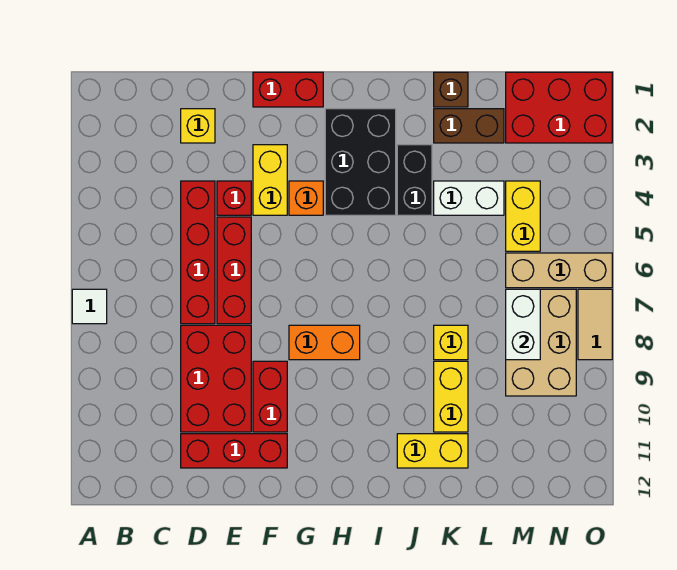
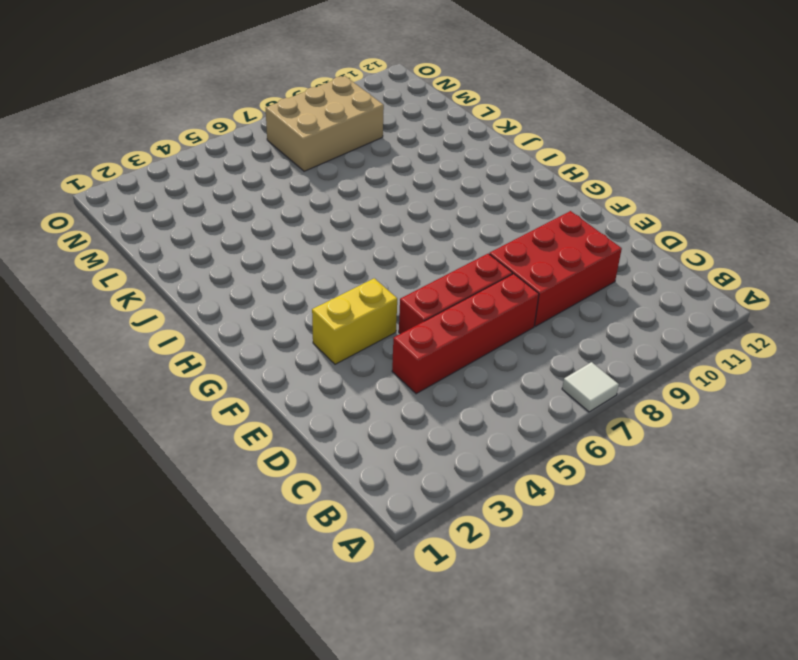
none -> yellow 1x1 brick [181,109,215,143]
none -> red 1x3 brick [181,434,287,468]
none -> red 1x1 brick [217,181,251,215]

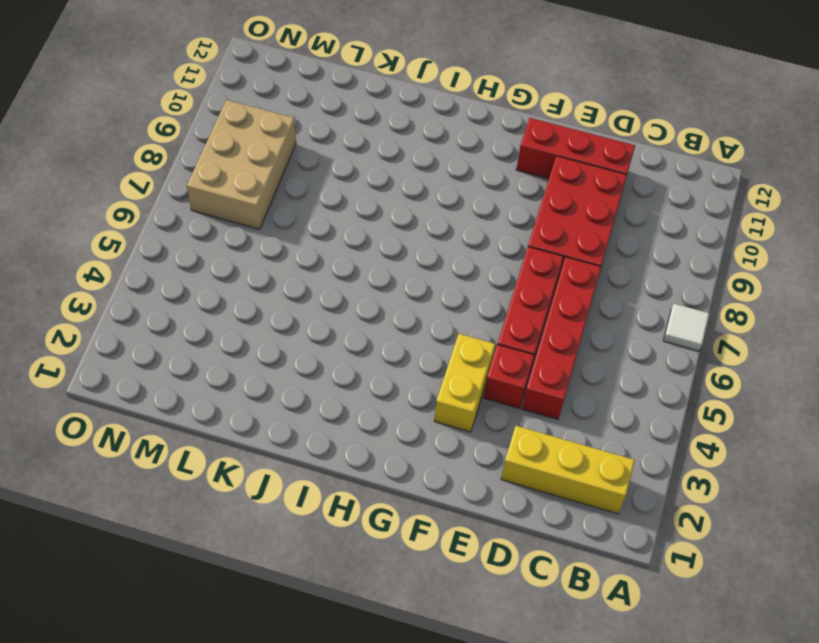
yellow 1x3 brick [501,426,635,514] -> yellow 1x1 brick [181,109,215,143]
none -> red 1x2 brick [253,72,323,107]
none -> red 1x2 brick [253,361,287,432]
none -> orange 1x1 brick [289,181,323,215]

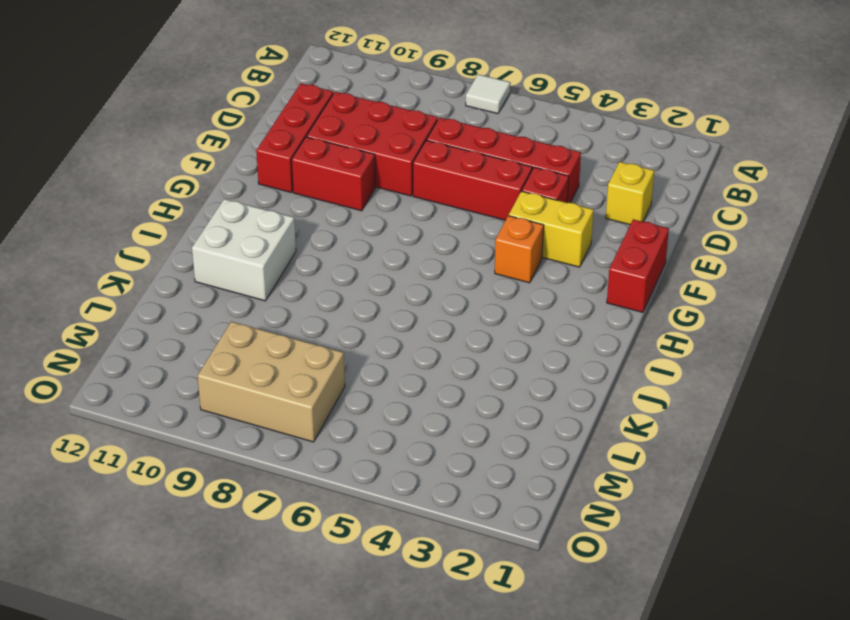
white 2x2 brick [192,199,296,301] -> yellow 1x2 brick [397,434,468,468]
none -> orange 1x2 brick [289,325,360,360]
none -> black 2x3 brick [325,109,396,215]
none -> black 1x2 brick [397,145,432,215]

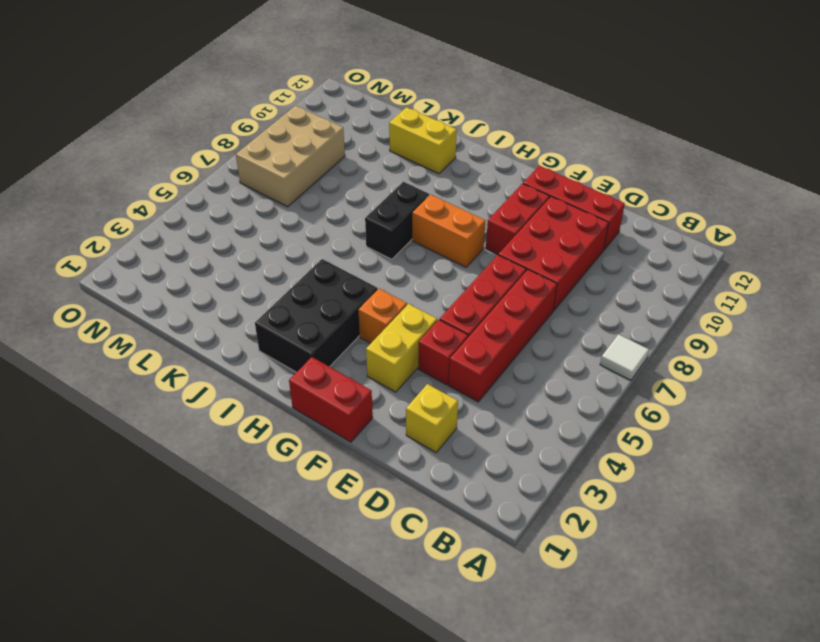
black 1x2 brick [365,182,429,259] -> black 1x2 brick moved to [397,145,432,215]
none -> brown 1x1 brick [434,72,468,107]
none -> brown 1x2 brick [434,109,504,143]
none -> white 1x2 brick [434,181,504,215]

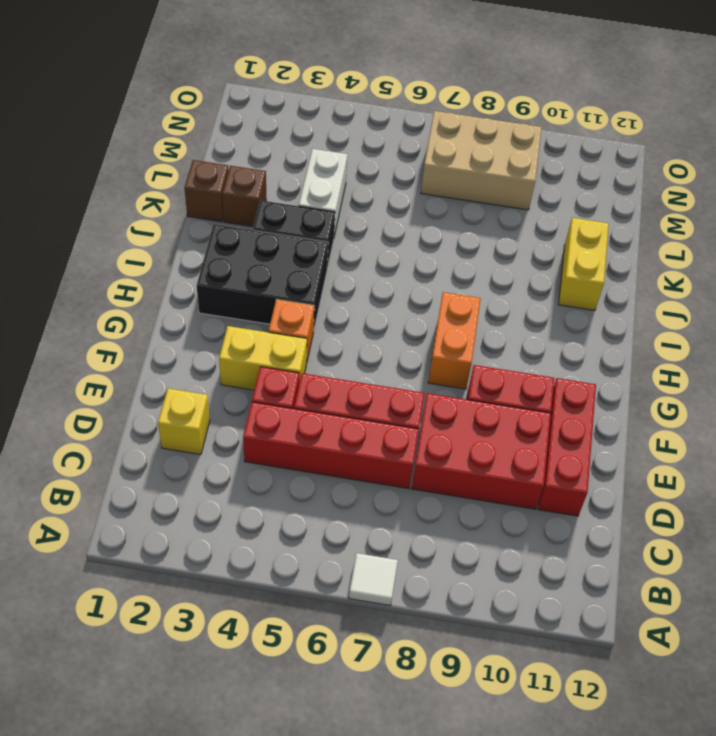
brown 1x1 brick [222,166,266,227] -> brown 1x2 brick [434,109,504,143]
none -> red 1x2 brick [253,72,323,107]
none -> yellow 1x1 brick [434,325,468,360]
none -> yellow 1x2 brick [434,361,468,432]

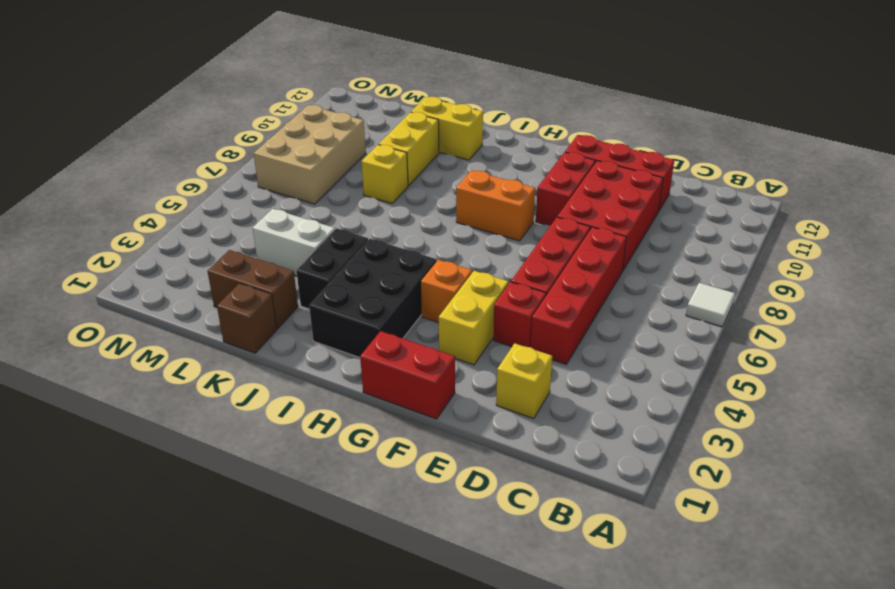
none -> red 2x3 brick [506,72,612,143]
none -> yellow 1x2 brick [506,181,540,251]
none -> tan 1x3 brick [506,253,612,288]

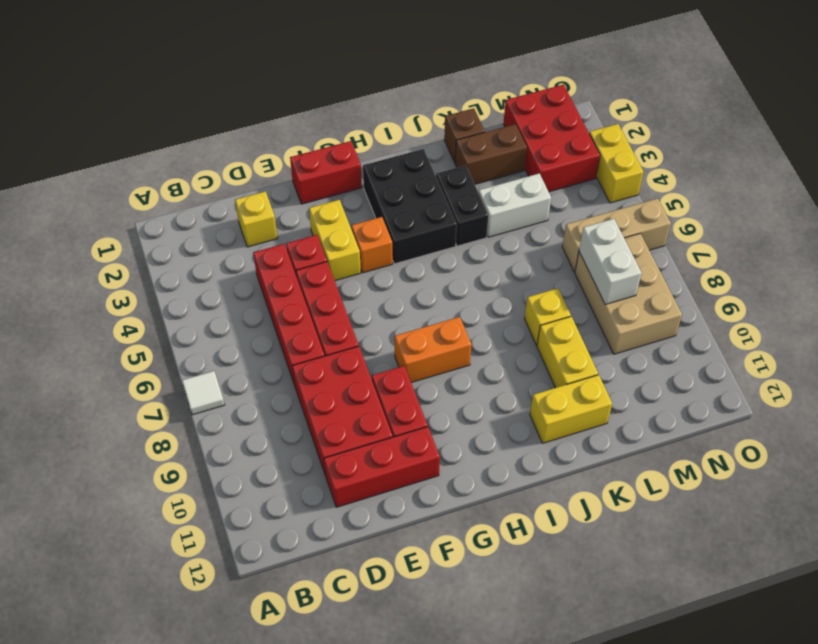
red 2x3 brick [503,85,600,192] -> red 2x3 brick turned to [506,72,612,143]
yellow 1x2 brick [589,124,644,203] -> yellow 1x2 brick moved to [506,181,540,251]
none -> tan 1x2 tile [578,289,612,360]

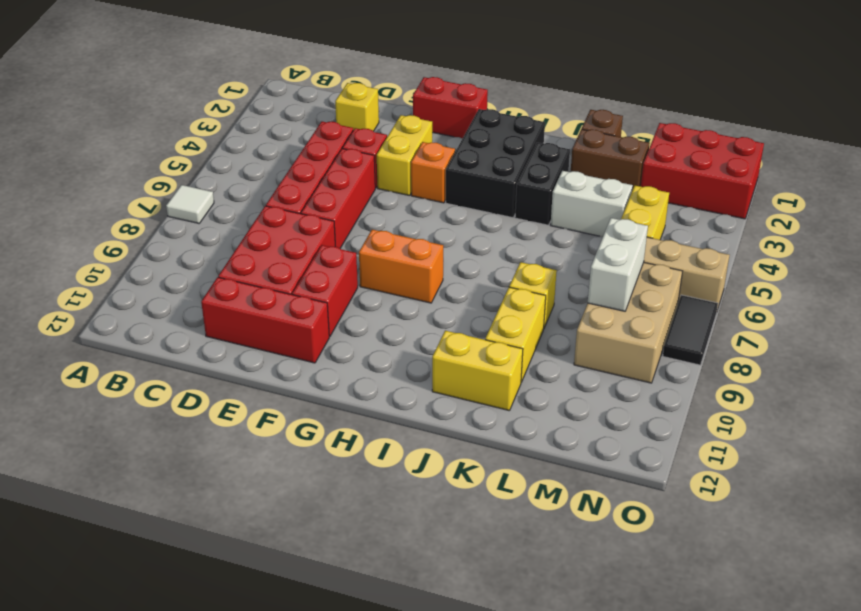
black 1x2 tile [663,295,718,365] -> tan 1x2 tile [578,289,612,360]

